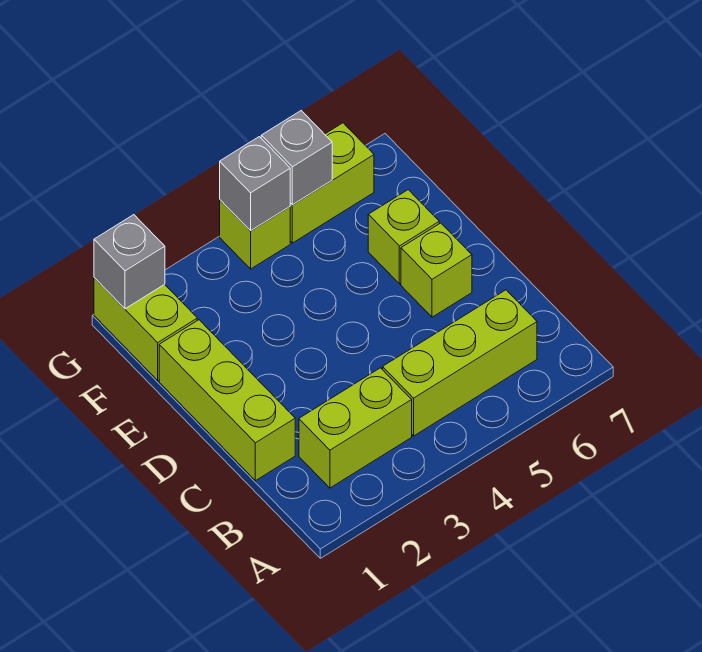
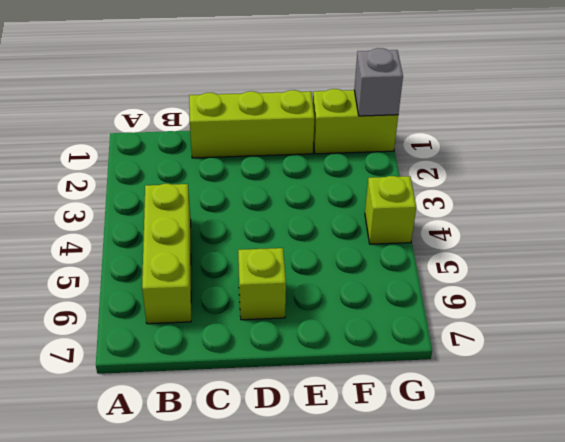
none -> lime 1x2 brick [299,368,412,488]
none -> lime 1x1 brick [368,190,439,284]

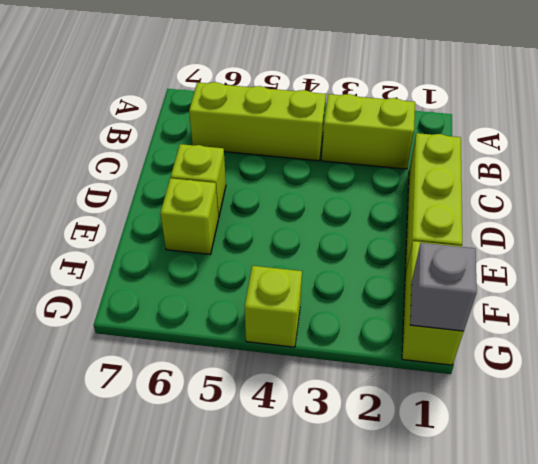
none -> lime 1x2 brick [290,123,374,243]
none -> grey 1x1 brick [220,137,290,230]

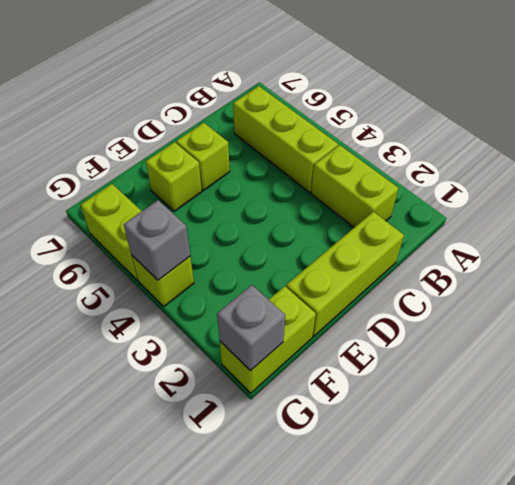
none -> grey 1x1 brick [261,111,332,205]

